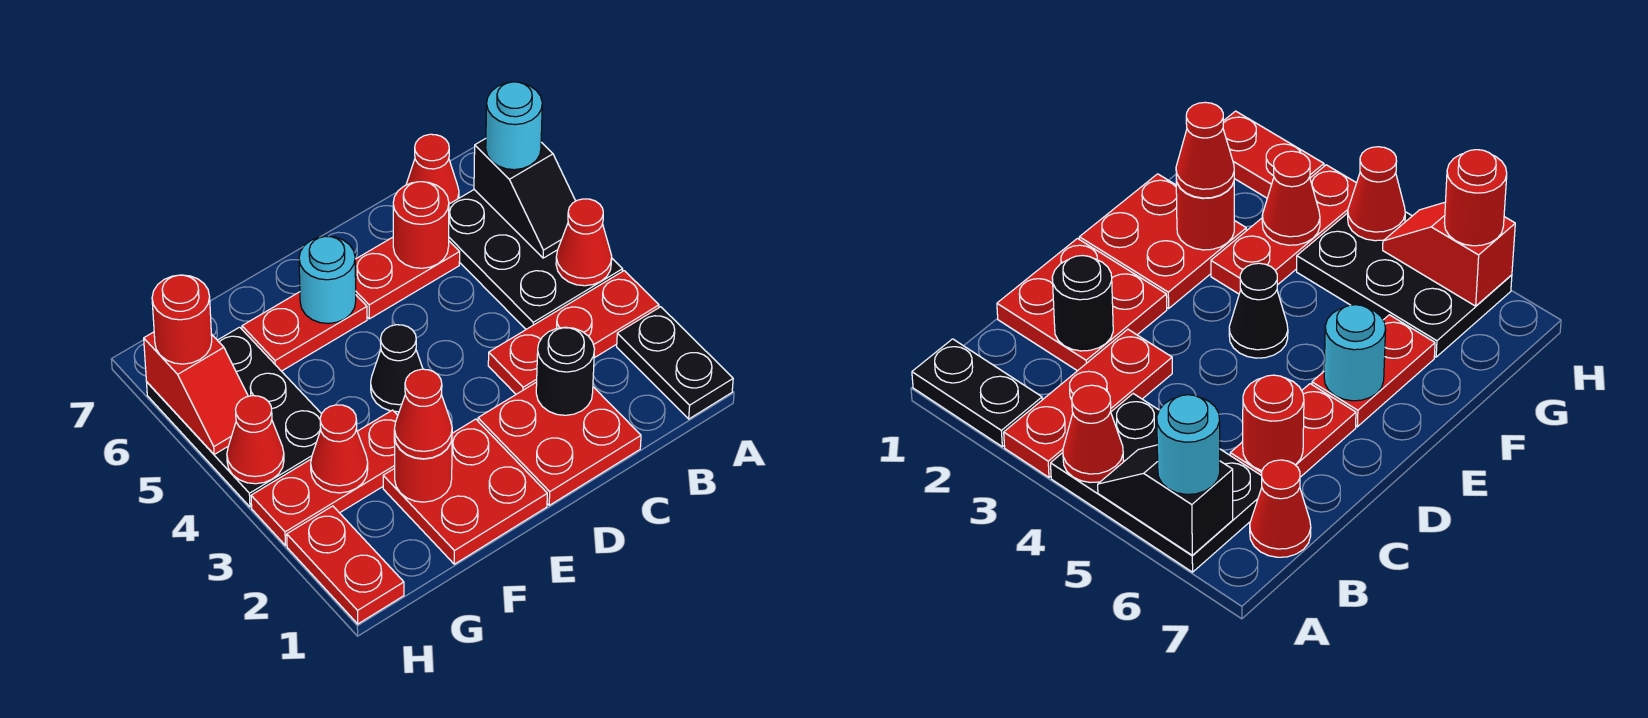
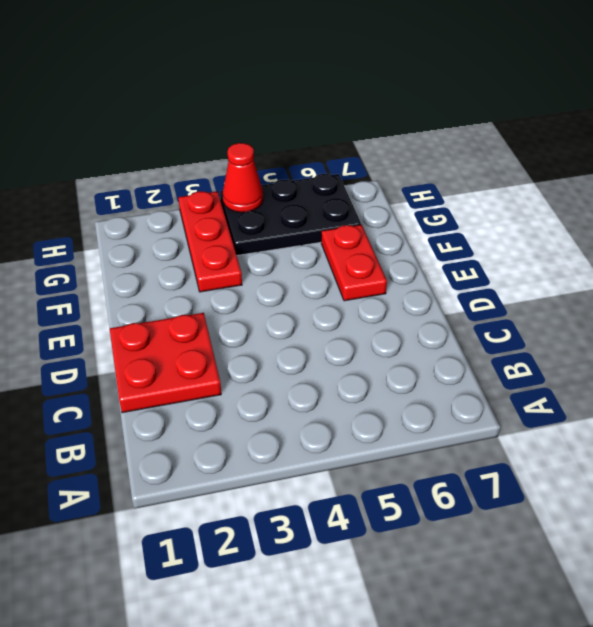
none -> black 1x2 plate [617,307,733,419]
none -> red 1x3 plate [488,271,659,394]
none -> black 2x3 plate [449,190,623,329]

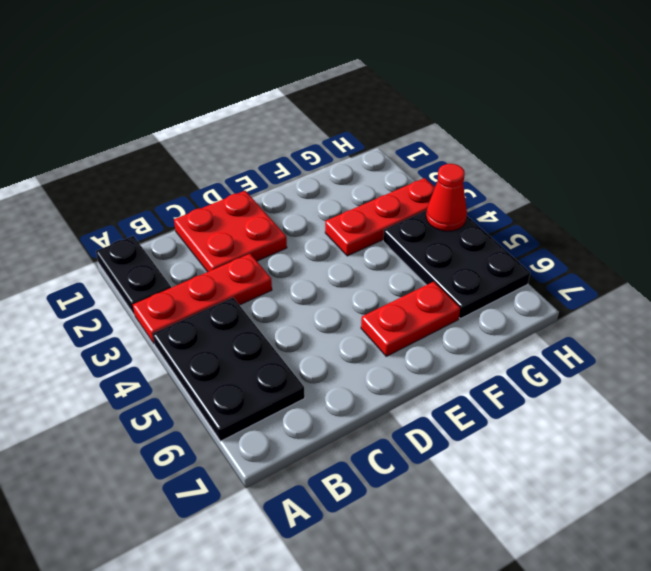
none -> red 1x1 cone [406,134,459,204]
none -> red 1x2 plate [355,237,460,319]
none -> red 2x2 plate [383,419,547,564]

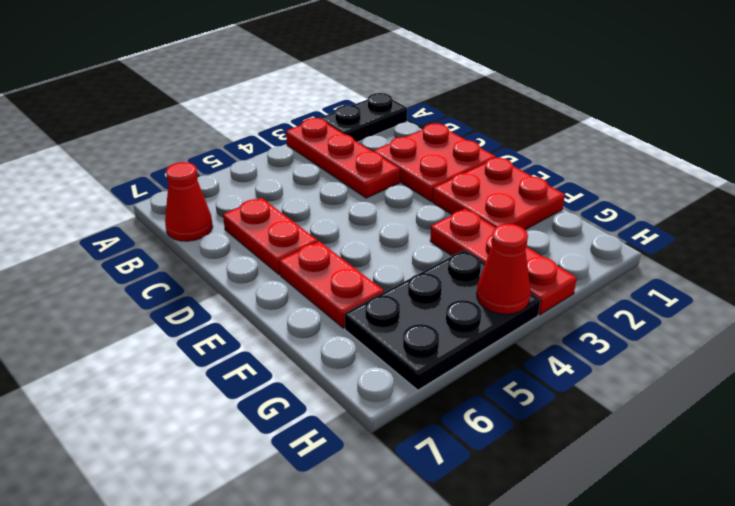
none -> black 2x3 plate [449,190,623,329]
none -> black 1x1 cone [371,325,423,412]
none -> red 1x2 plate [287,506,404,624]

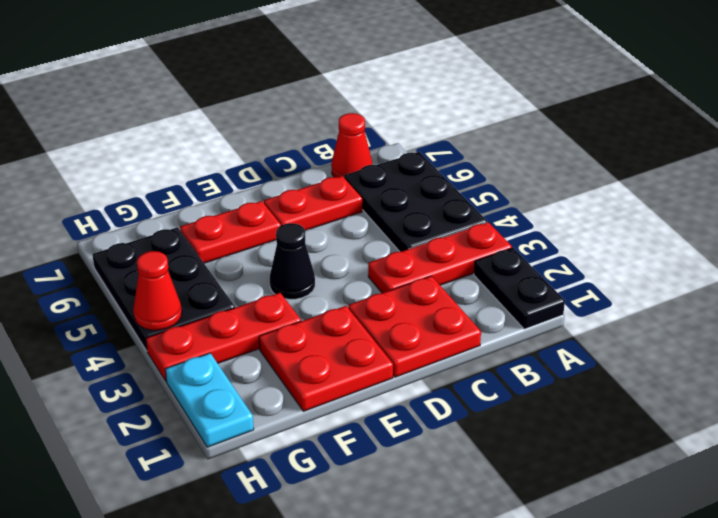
cyan 1x2 plate [165,353,254,447] -> red 1x2 plate [287,506,404,624]
none -> red 1x1 cone [556,199,612,286]
none -> black 1x2 slope [474,139,575,258]
none -> black 1x1 round brick [536,327,594,415]

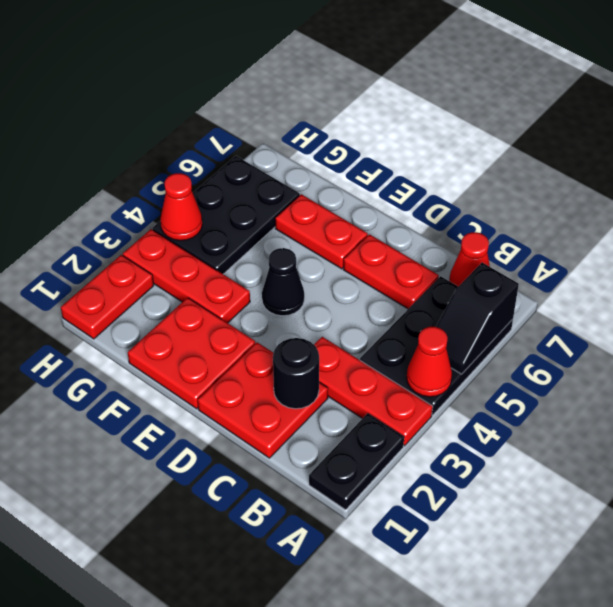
none -> red 1x1 round brick [393,182,449,268]
none -> cyan 1x1 round brick [299,236,356,324]
none -> red 1x1 round brick [394,437,452,502]

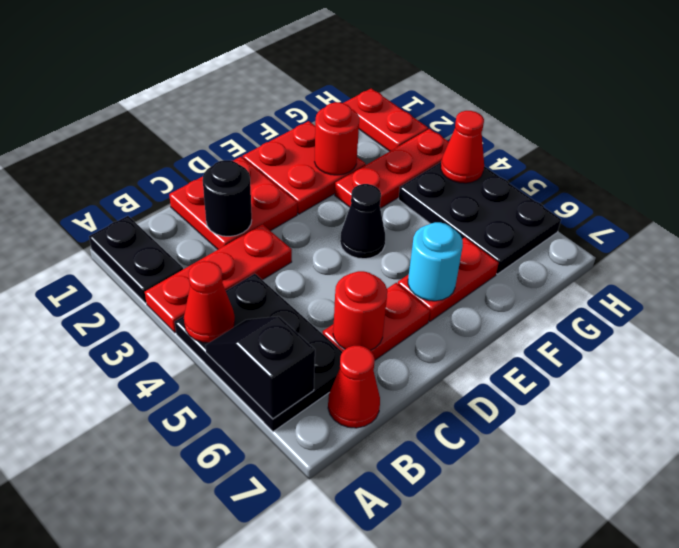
none -> red 1x1 cone [311,405,368,493]
none -> red 1x2 slope [144,332,248,455]
none -> cyan 1x1 round brick [486,82,542,170]

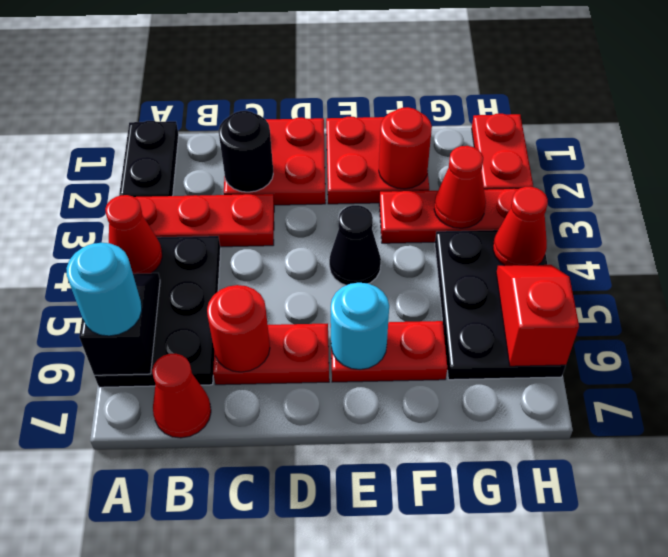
none -> red 1x1 cone [394,369,452,459]
none -> red 1x1 round brick [152,275,212,364]

